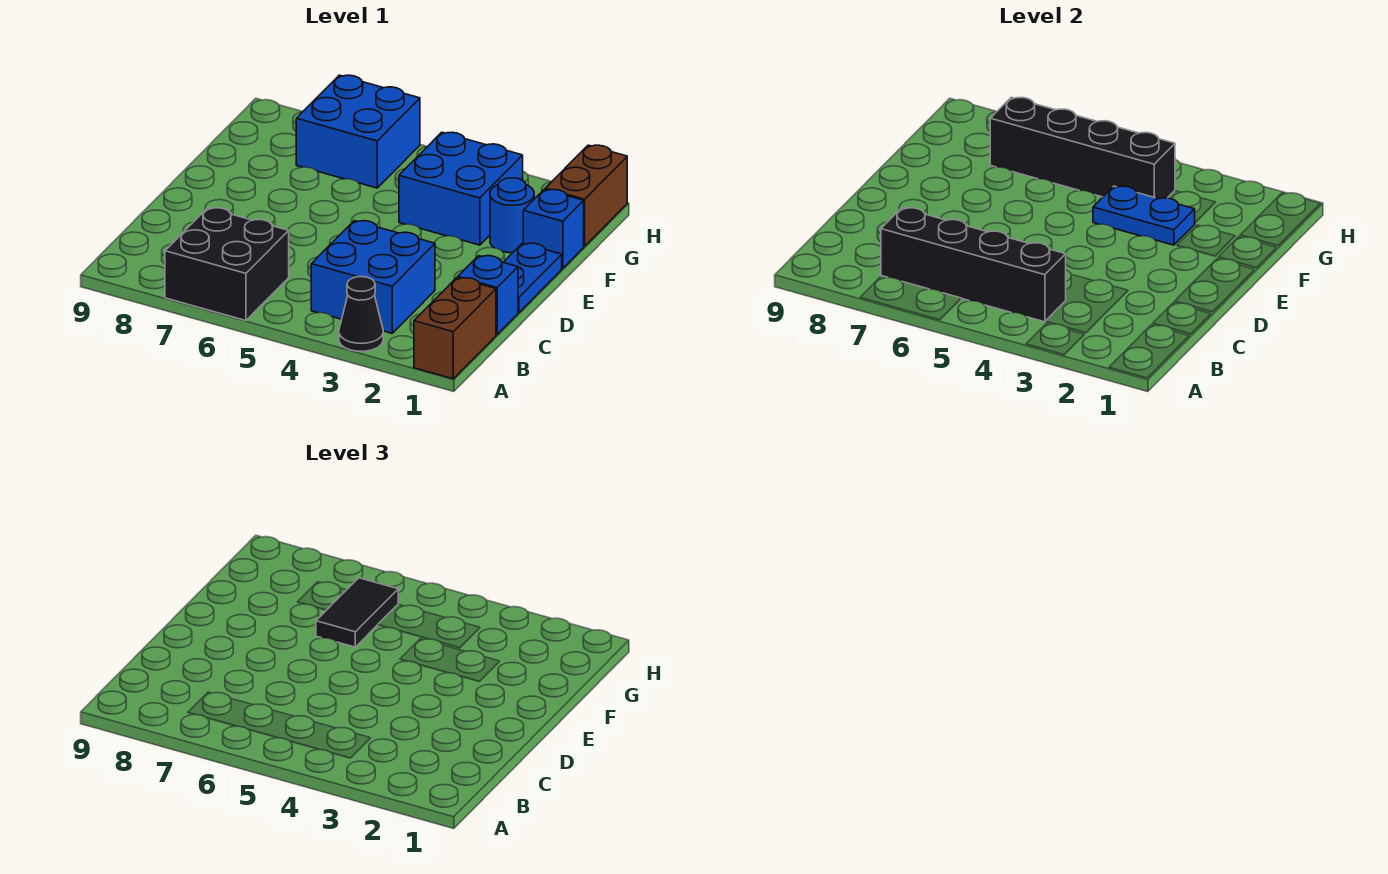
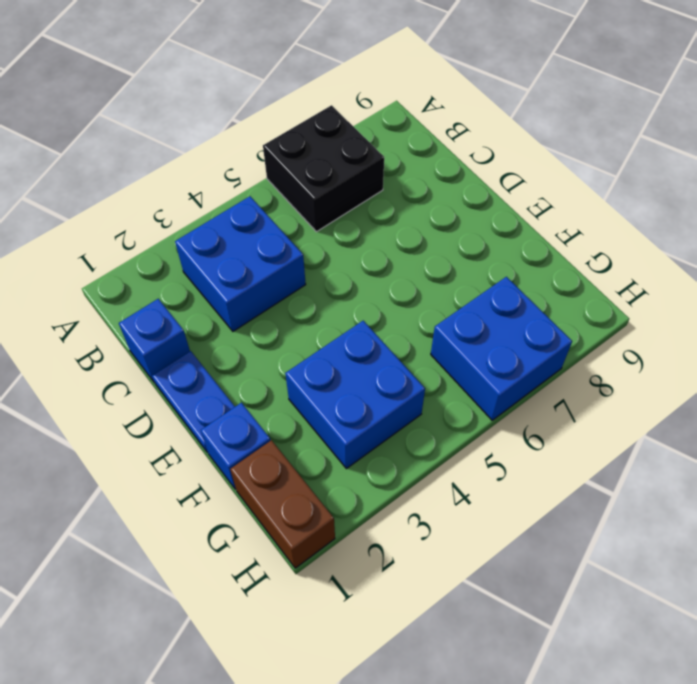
none -> brown 1x2 brick [414,278,496,379]
none -> black 1x1 cone [339,277,383,351]
none -> blue 1x1 round brick [490,178,534,253]

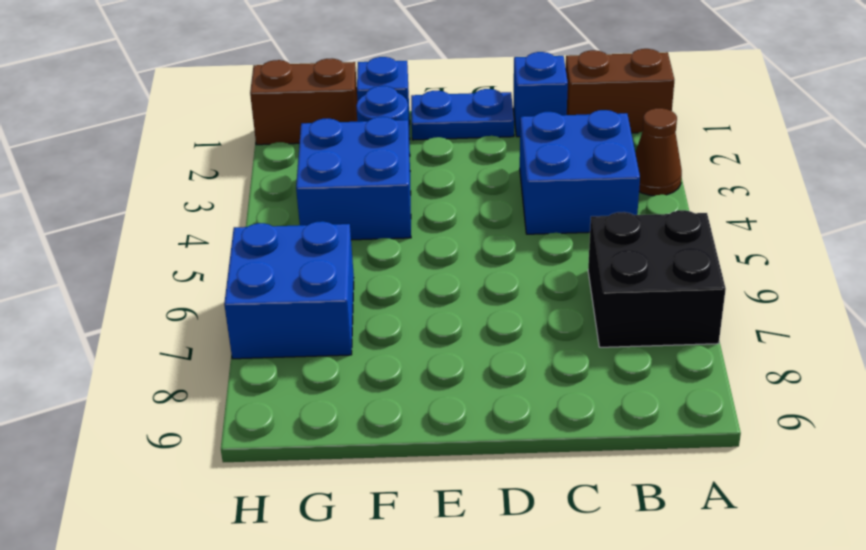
brown 1x1 cone [635,108,682,196] -> black 1x1 cone [339,277,383,351]
none -> black 1x4 brick [881,208,1066,322]
none -> blue 1x2 plate [1093,186,1195,245]
none -> black 1x4 brick [990,97,1175,199]

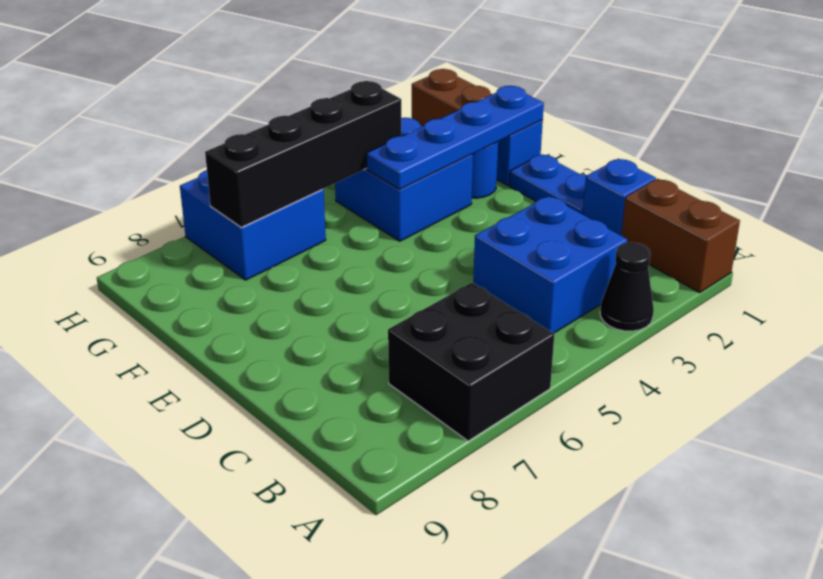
blue 1x4 plate [366,86,544,189] -> blue 1x2 plate [1093,186,1195,245]
none -> black 1x4 brick [881,208,1066,322]
none -> black 1x2 tile [316,578,398,647]

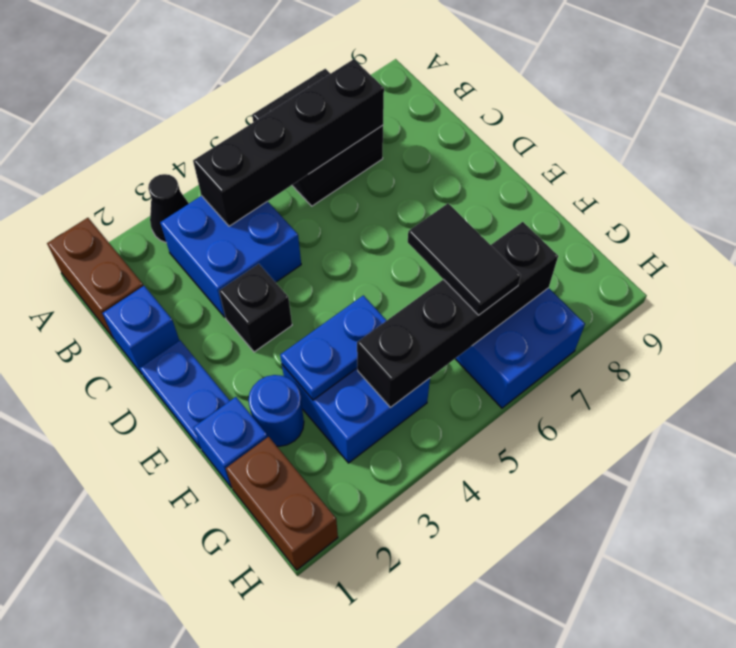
black 1x1 brick [219,264,292,352] -> none

